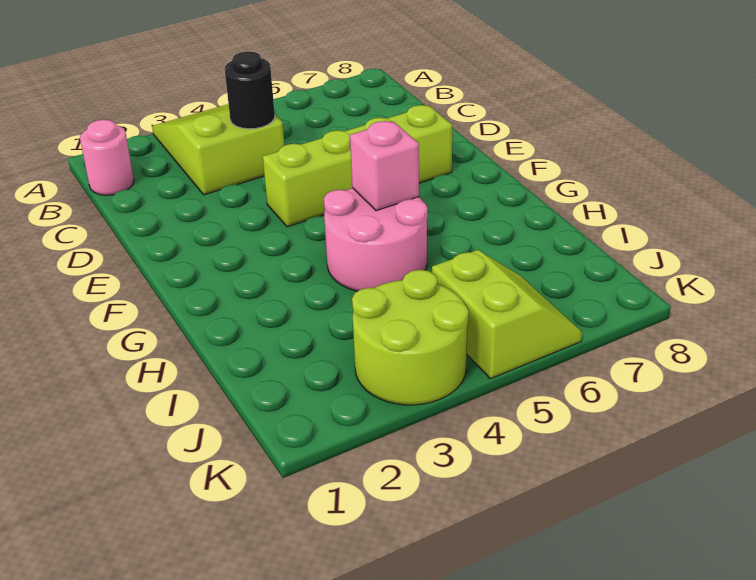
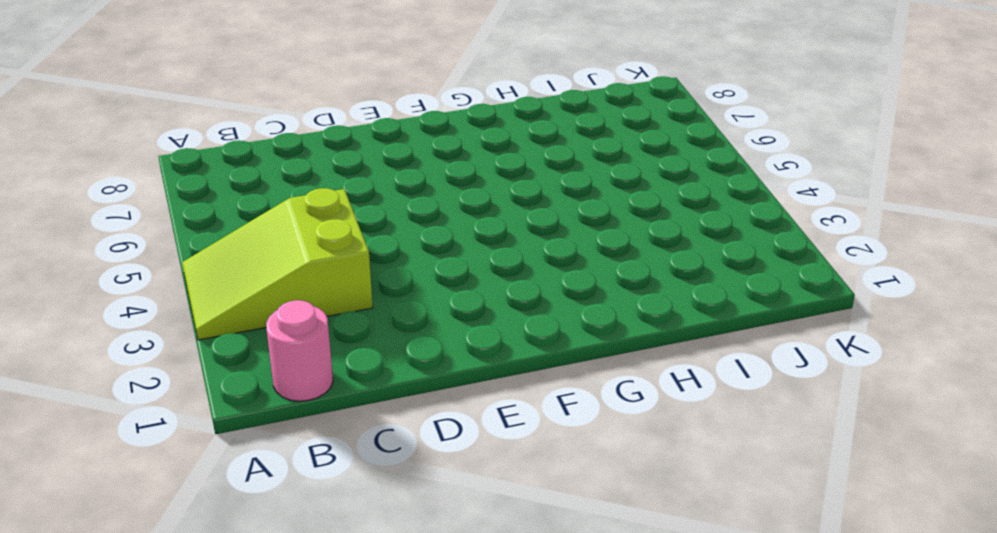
none -> lime 1x4 brick [263,105,452,227]
none -> pink 2x2 round brick [324,188,428,291]

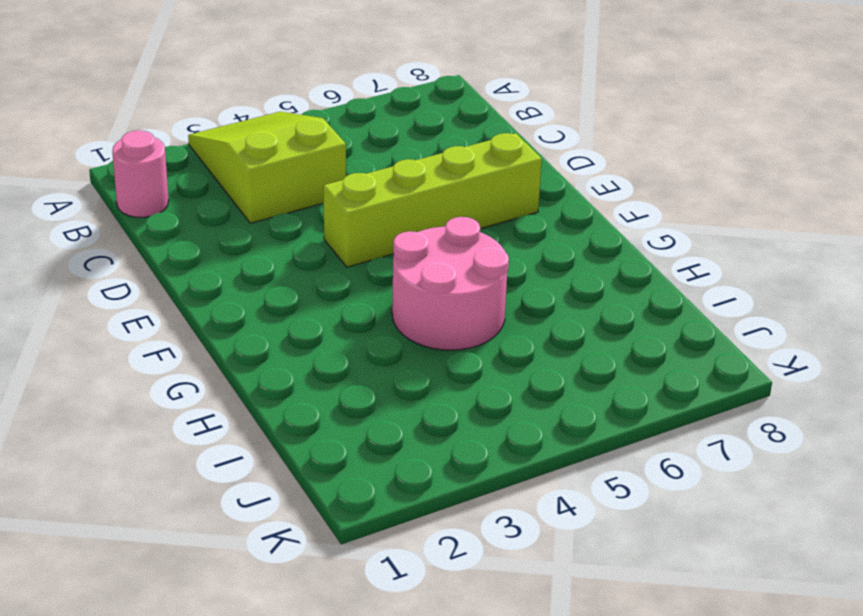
none -> lime 2x2 round brick [352,270,469,405]
none -> lime 2x2 slope [432,250,582,379]

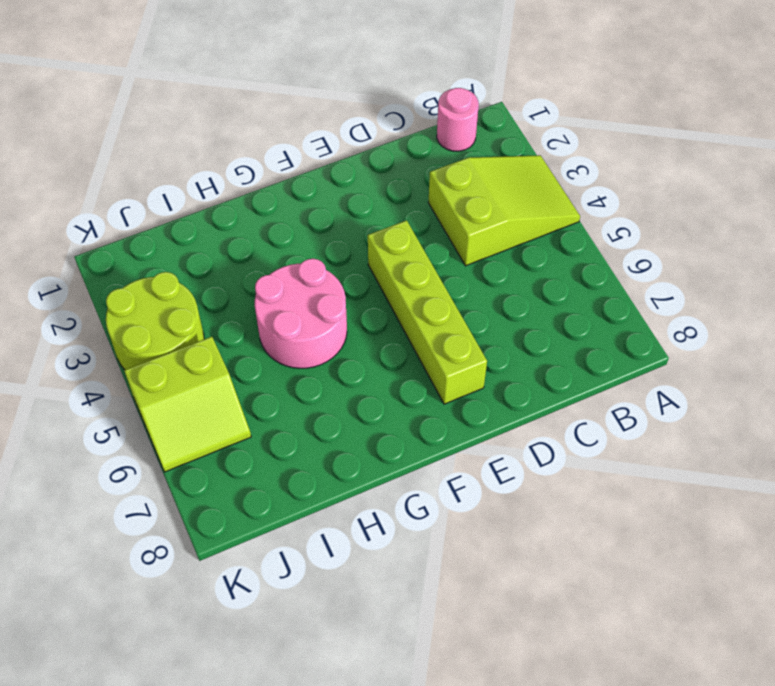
none -> black 1x1 round brick [225,52,275,129]
none -> pink 1x1 brick [350,121,419,211]

